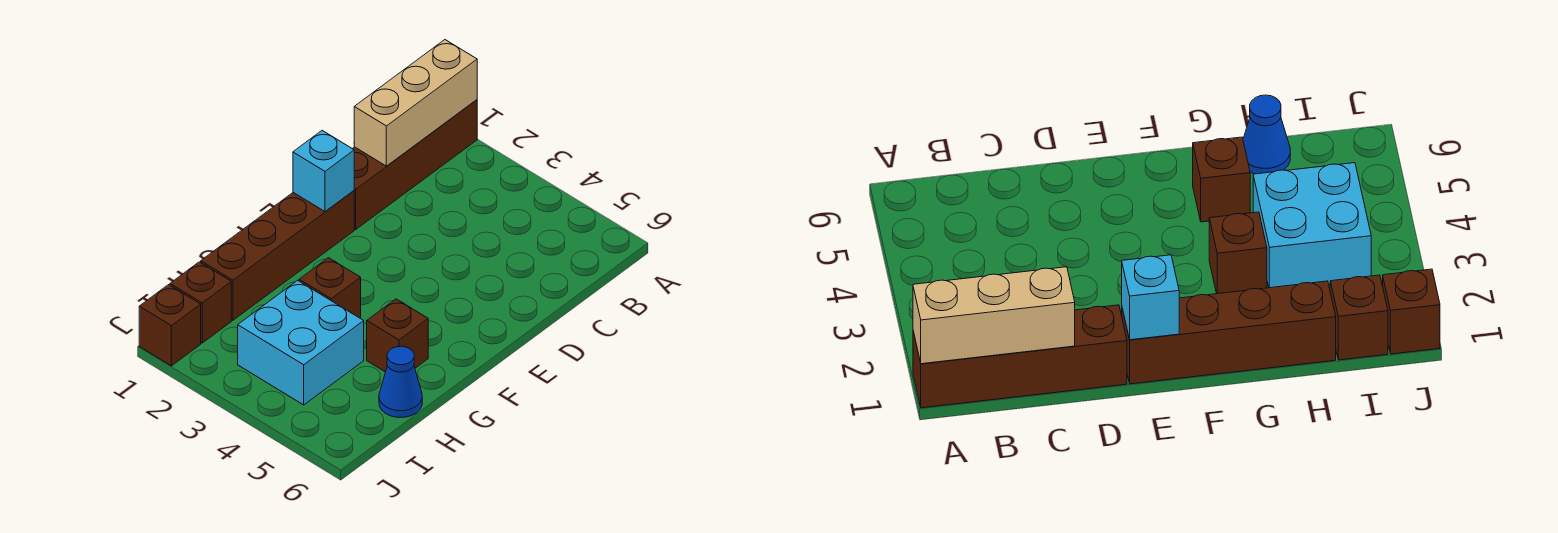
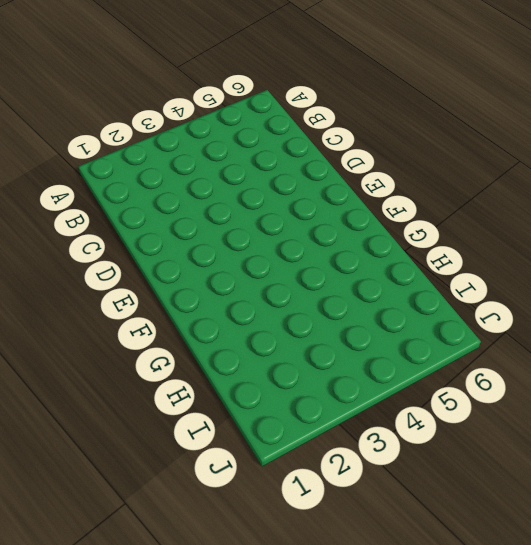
none -> brown 1x4 brick [353,100,477,229]
none -> brown 1x4 brick [201,191,354,320]

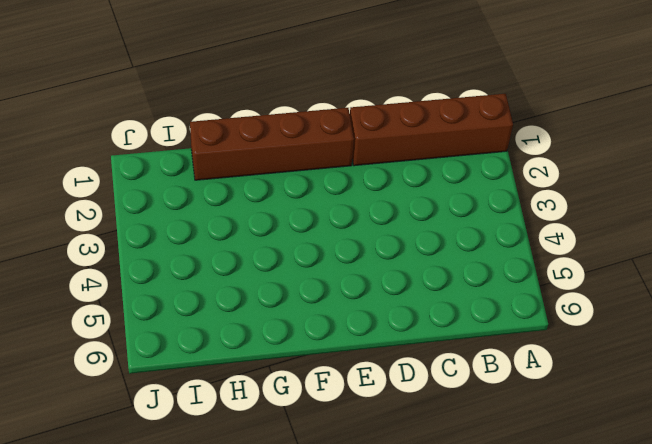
none -> brown 1x1 brick [299,258,361,318]
none -> brown 1x1 brick [367,299,428,372]

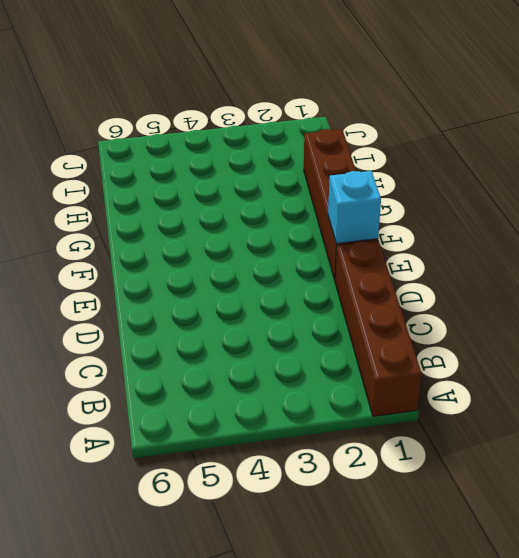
none -> brown 1x1 brick [299,258,361,318]
none -> brown 1x1 brick [367,299,428,372]

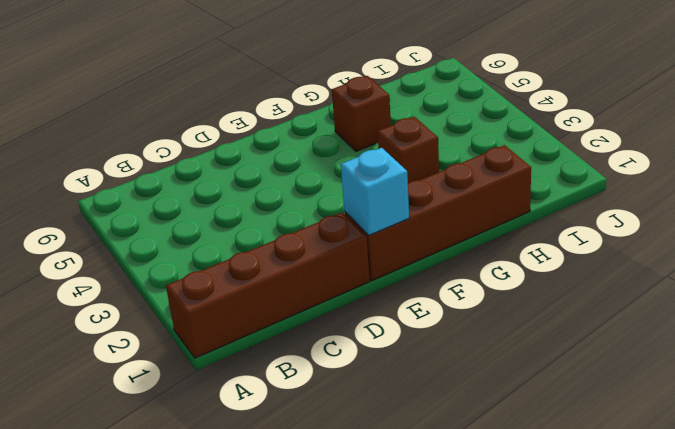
none -> cyan 2x2 brick [238,280,364,405]
none -> blue 1x1 cone [379,346,422,418]

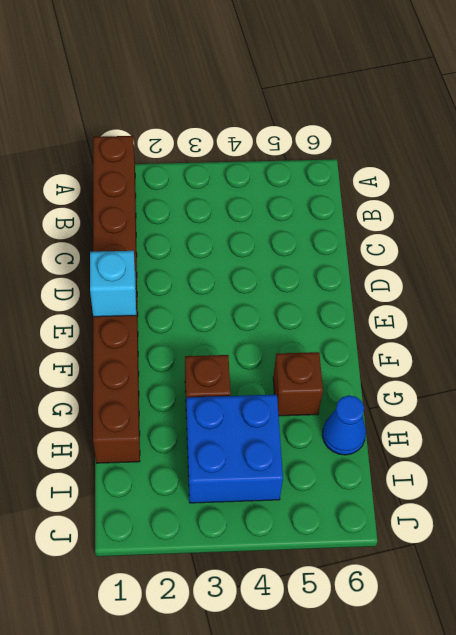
blue 2x2 brick [186,395,283,503] -> cyan 2x2 brick [238,280,364,405]
none -> brown 1x1 brick [170,262,231,343]
none -> brown 1x1 brick [139,285,201,366]

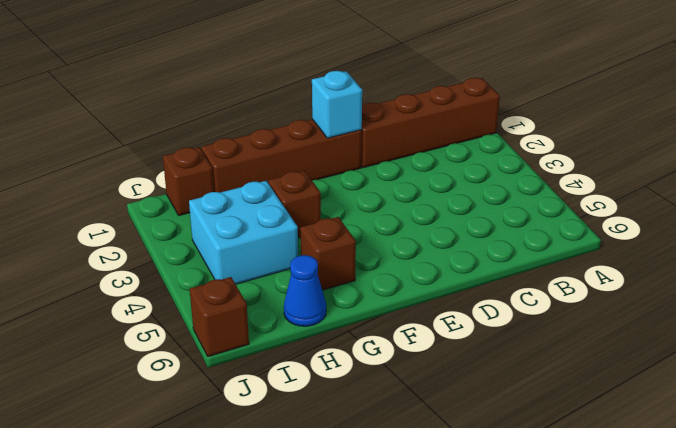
brown 1x1 brick [190,277,249,357] -> brown 1x1 brick moved to [139,285,201,366]
none -> tan 1x3 brick [354,40,477,166]

